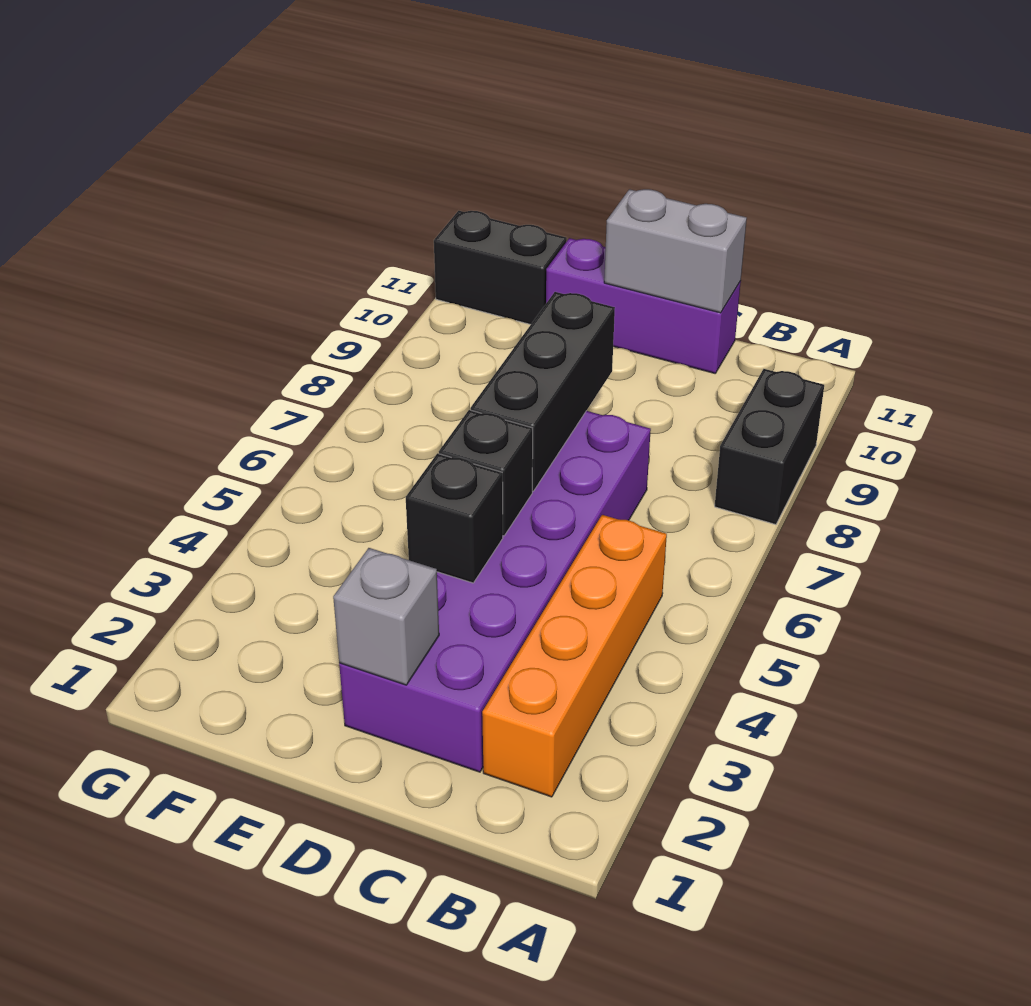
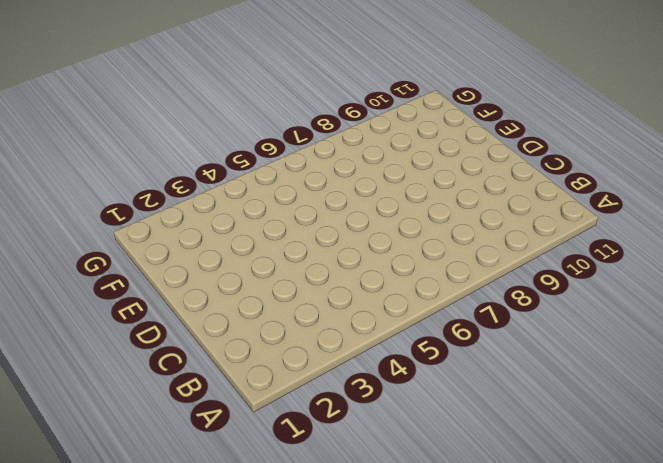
none -> black 1x2 brick [715,369,824,525]
none -> orange 1x4 brick [482,515,667,797]

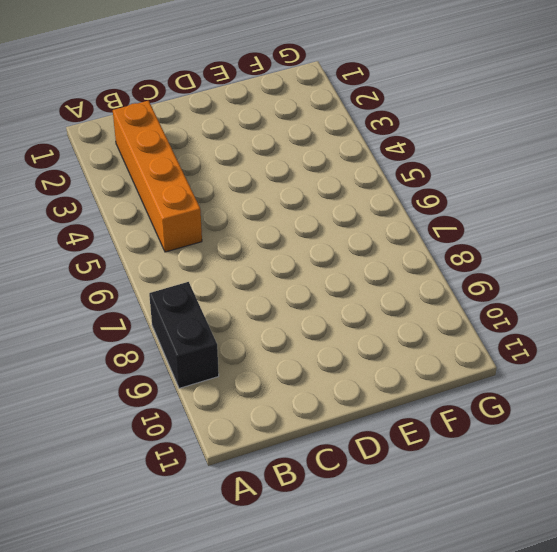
none -> purple 2x6 brick [339,411,651,772]
none -> purple 1x3 brick [546,238,741,373]

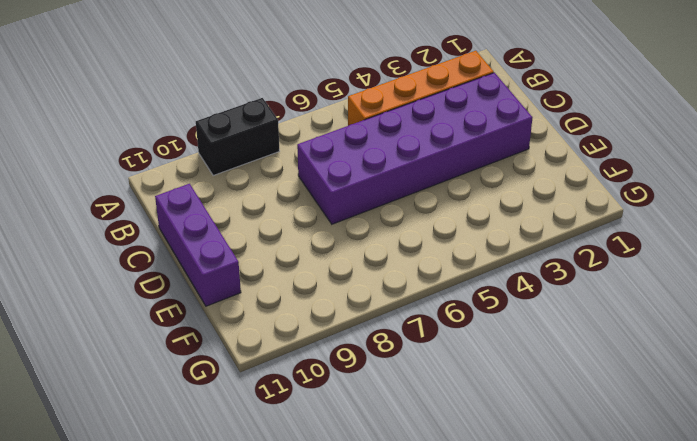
none -> black 1x2 brick [434,211,567,325]
none -> grey 1x2 brick [604,189,747,313]

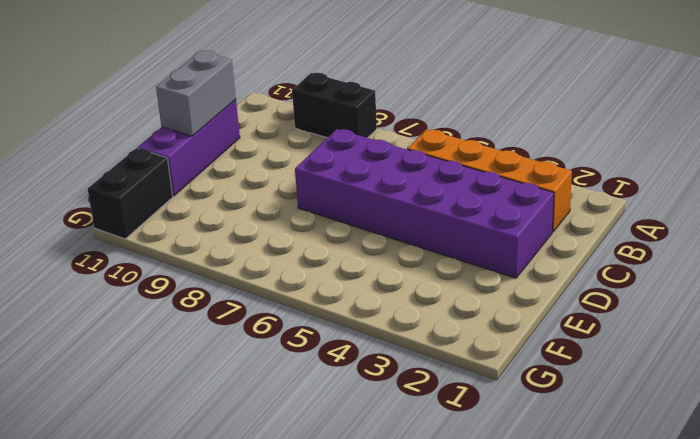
none -> grey 1x1 brick [333,548,439,685]
none -> black 1x1 brick [406,453,503,583]

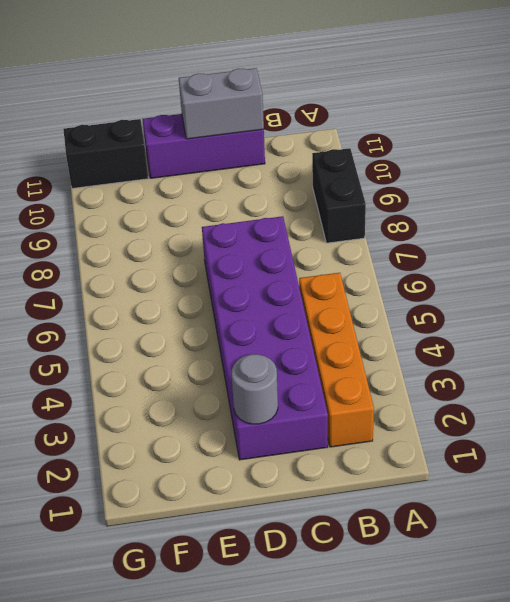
grey 1x1 round brick [232,354,278,424] -> grey 1x1 brick [333,548,439,685]
none -> black 1x1 brick [406,453,503,583]
none -> black 1x1 brick [439,410,533,536]

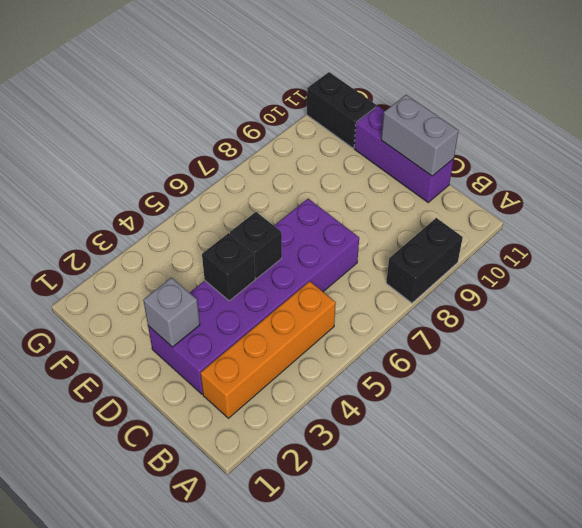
none -> black 1x3 brick [470,292,615,491]

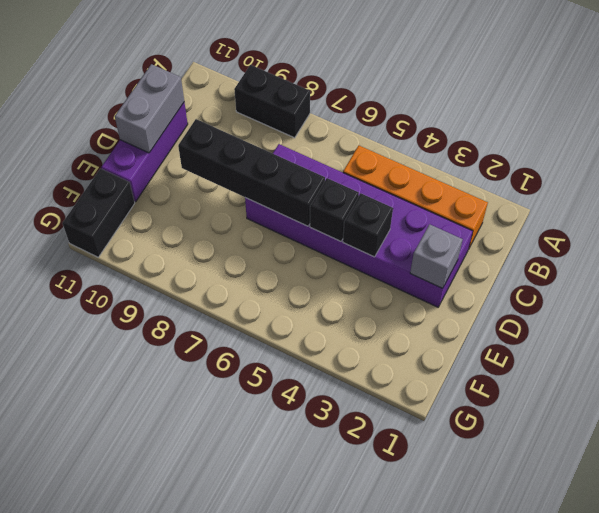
black 1x4 brick [178,119,325,226] -> black 1x3 brick [470,292,615,491]

